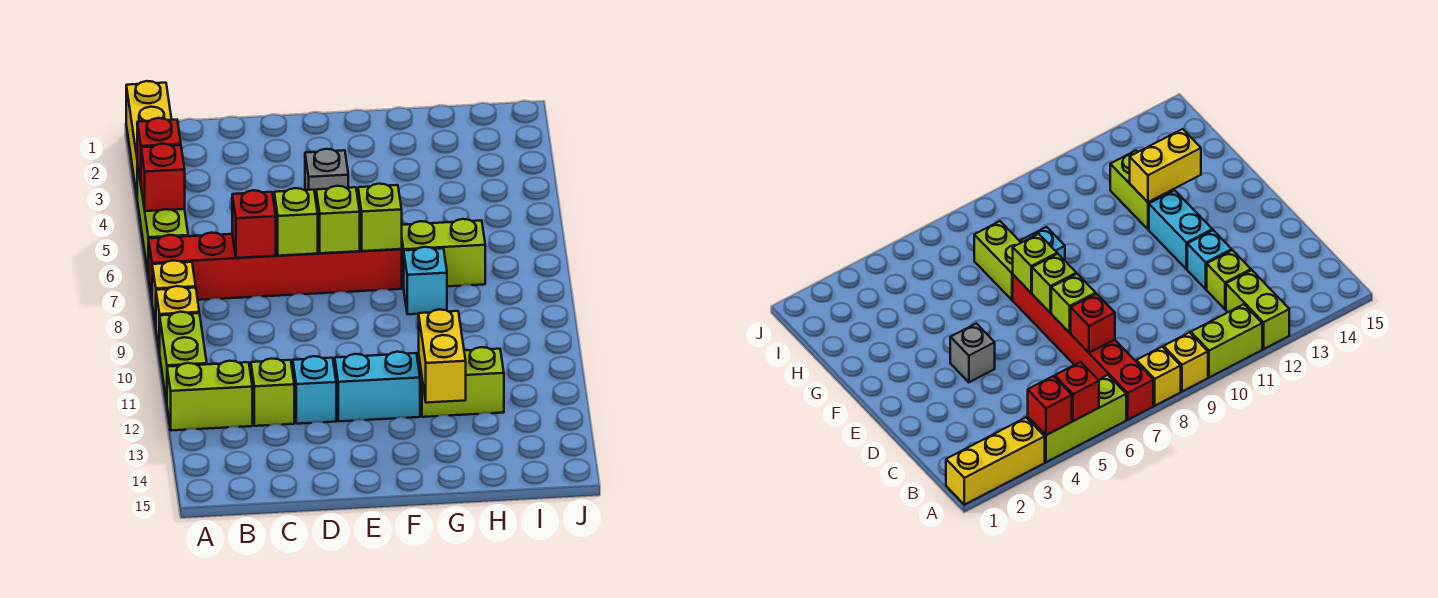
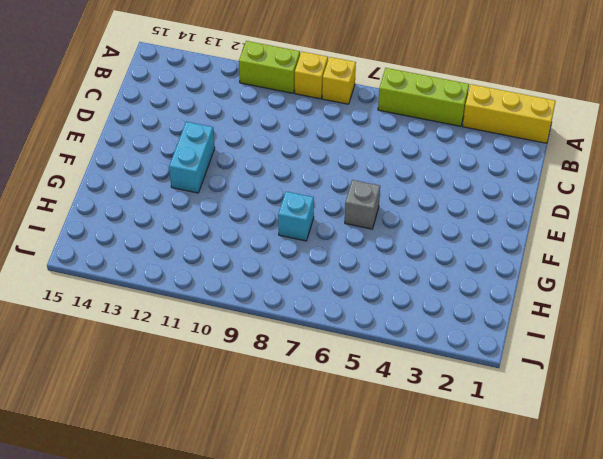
grey 1x1 brick [345,180,380,229] -> grey 1x1 brick moved to [305,149,348,199]
none -> red 1x6 brick [149,233,402,300]
none -> lime 1x2 brick [167,361,252,431]
none -> lime 1x1 brick [251,358,294,426]

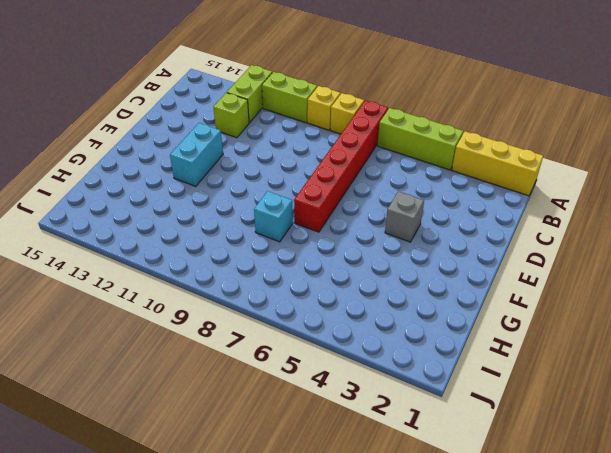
none -> cyan 1x1 brick [293,356,336,424]
none -> lime 1x2 brick [402,219,485,288]
none -> lime 1x2 brick [419,347,504,417]

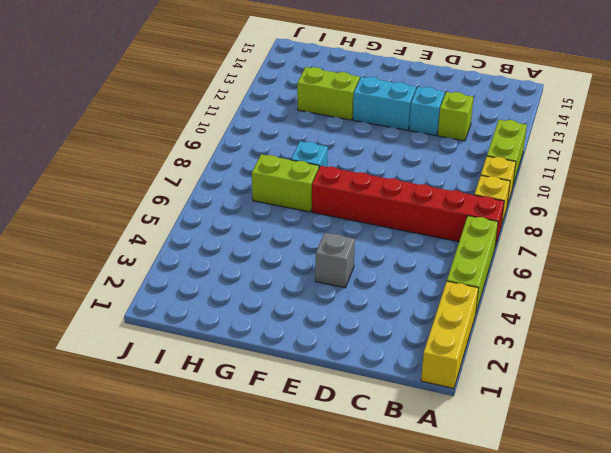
none -> lime 1x2 brick [167,361,252,431]
none -> red 1x1 brick [137,118,181,183]
none -> red 1x1 brick [141,144,185,211]

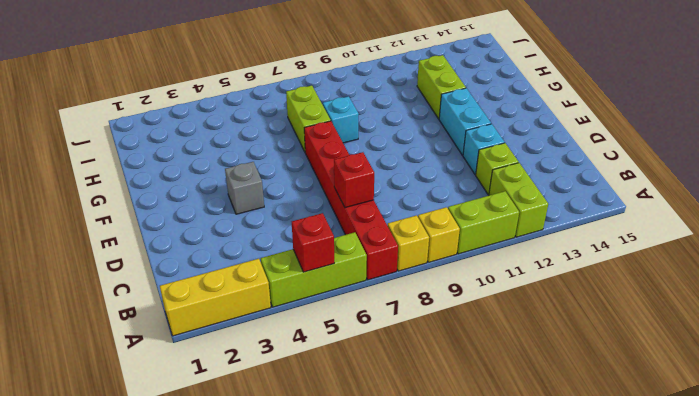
none -> red 1x1 brick [137,118,181,183]
none -> lime 1x1 brick [274,188,318,256]
none -> lime 1x1 brick [316,186,360,253]

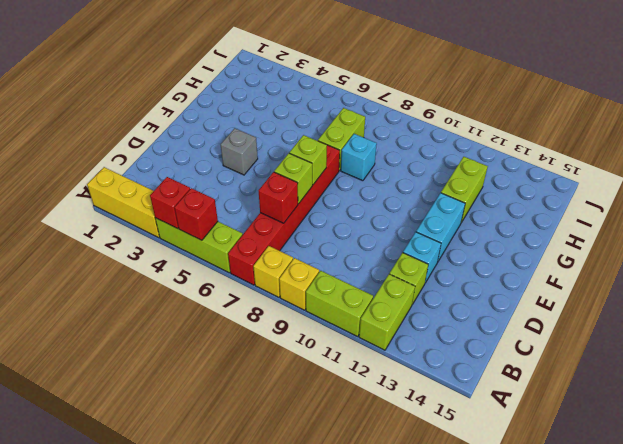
none -> lime 1x1 brick [358,184,402,251]
none -> yellow 1x2 brick [419,309,466,403]

